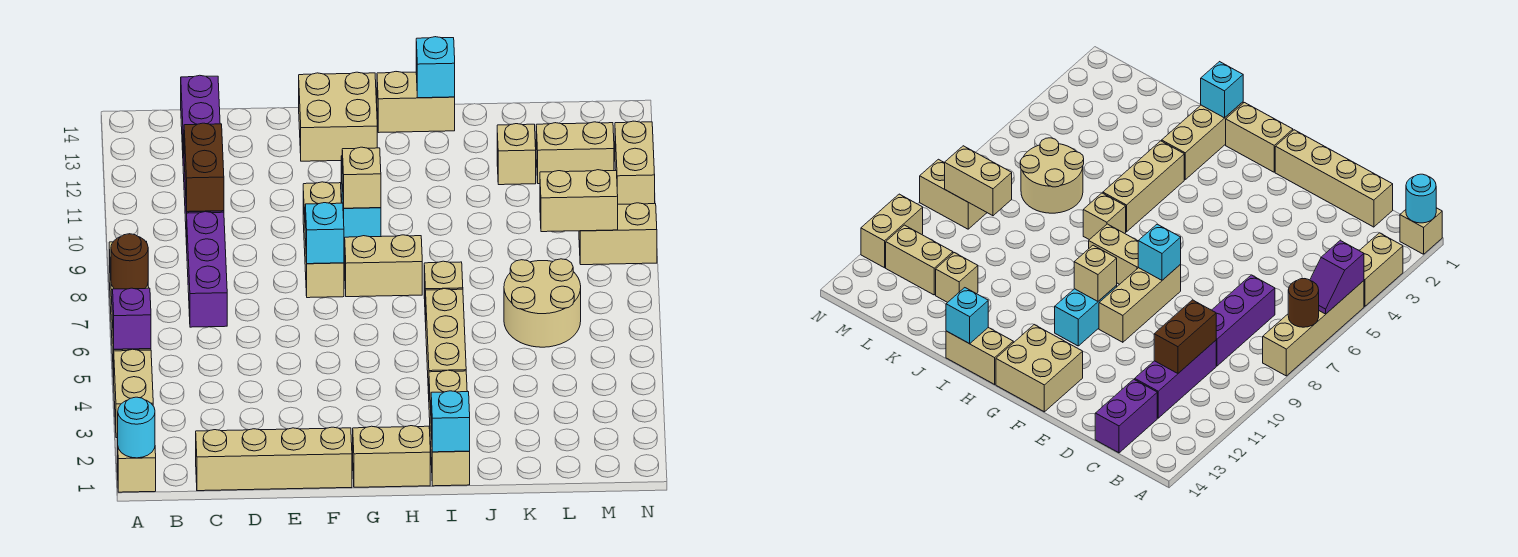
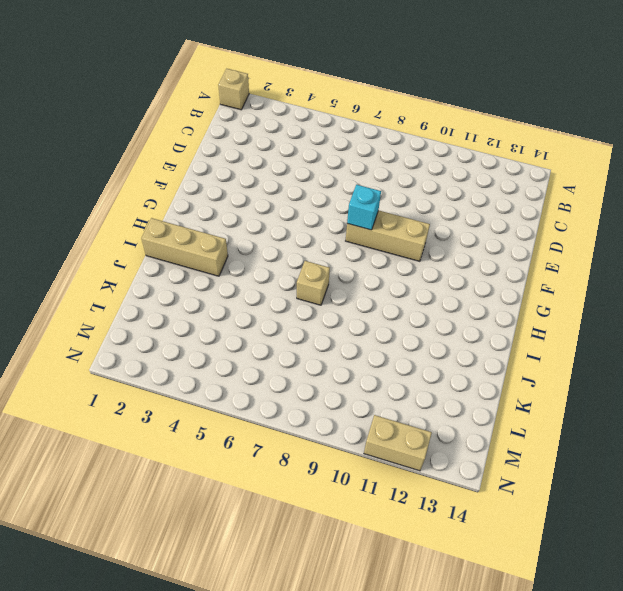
none -> tan 1x2 brick [114,349,153,438]
none -> tan 1x4 brick [1263,281,1364,376]
none -> tan 1x4 brick [196,427,352,491]
none -> purple 1x3 brick [187,212,227,327]

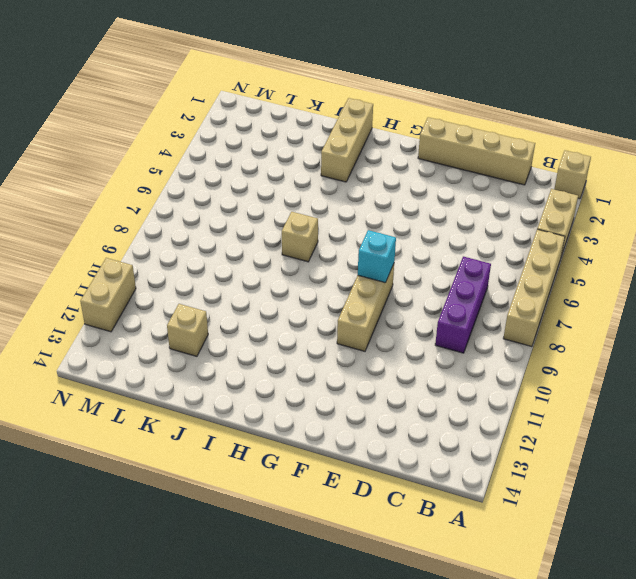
none -> purple 1x3 brick [1135,340,1216,418]
none -> purple 1x2 brick [181,75,220,150]
none -> tan 2x2 brick [299,72,377,161]
none -> tan 1x2 brick [353,426,430,487]

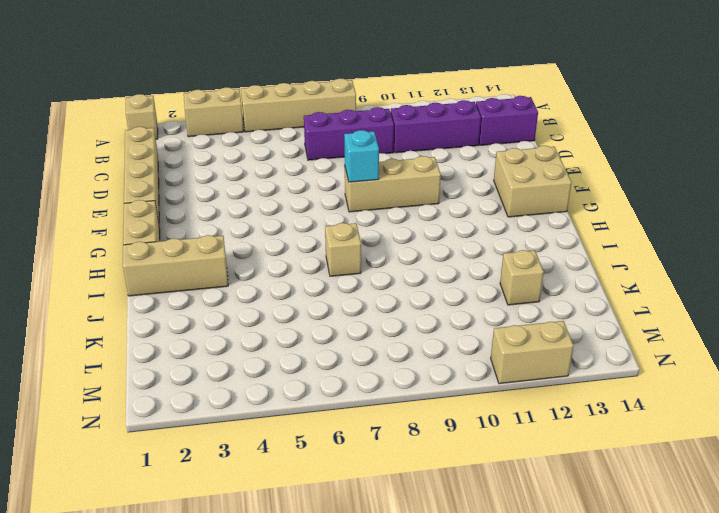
none -> tan 1x2 brick [345,235,422,297]
none -> cyan 1x2 brick [341,156,381,242]
none -> tan 1x2 brick [377,72,455,132]
none -> tan 1x3 brick [426,289,466,394]

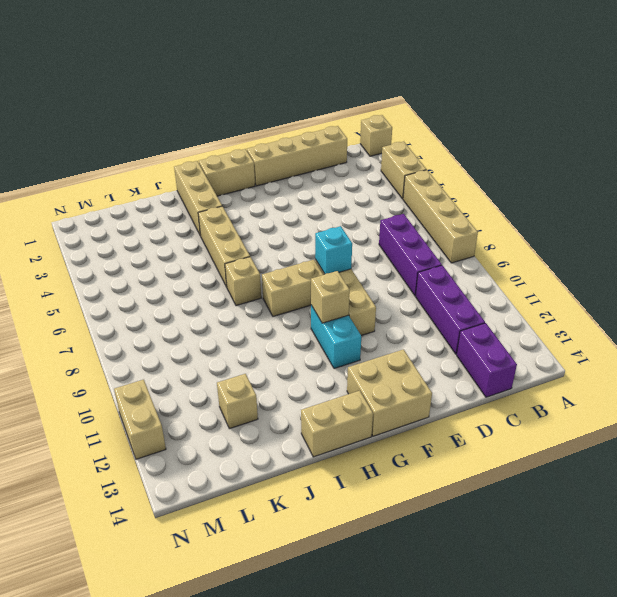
none -> tan 2x2 round brick [504,259,581,347]
none -> tan 1x2 brick [536,122,614,184]
none -> tan 1x2 brick [579,203,657,265]
none -> cyan 1x1 round brick [118,397,155,458]

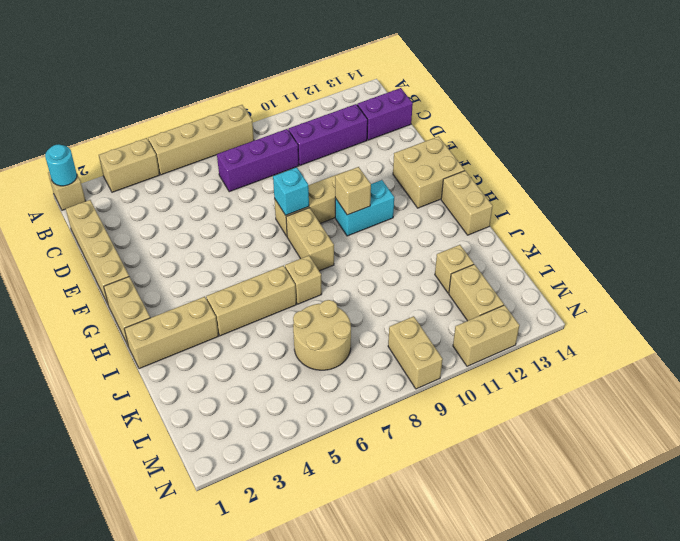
none -> purple 1x2 slope [111,288,151,349]
none -> brown 1x1 round brick [111,234,148,289]
none -> brown 1x2 brick [184,123,224,212]
none -> cyan 1x1 brick [431,391,470,452]

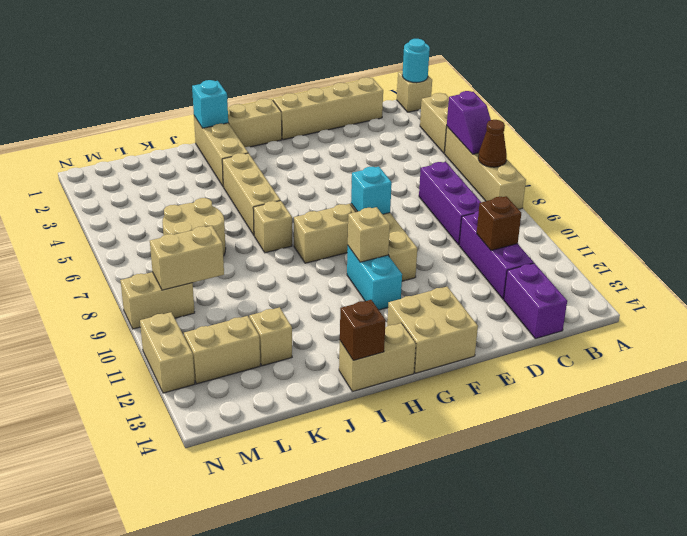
brown 1x1 cone [478,120,507,167] -> brown 1x1 round brick [111,234,148,289]
brown 1x1 brick [477,196,521,250] -> brown 1x2 brick [184,123,224,212]
brown 1x1 brick [340,300,386,360] -> cyan 1x1 brick [416,37,455,98]

